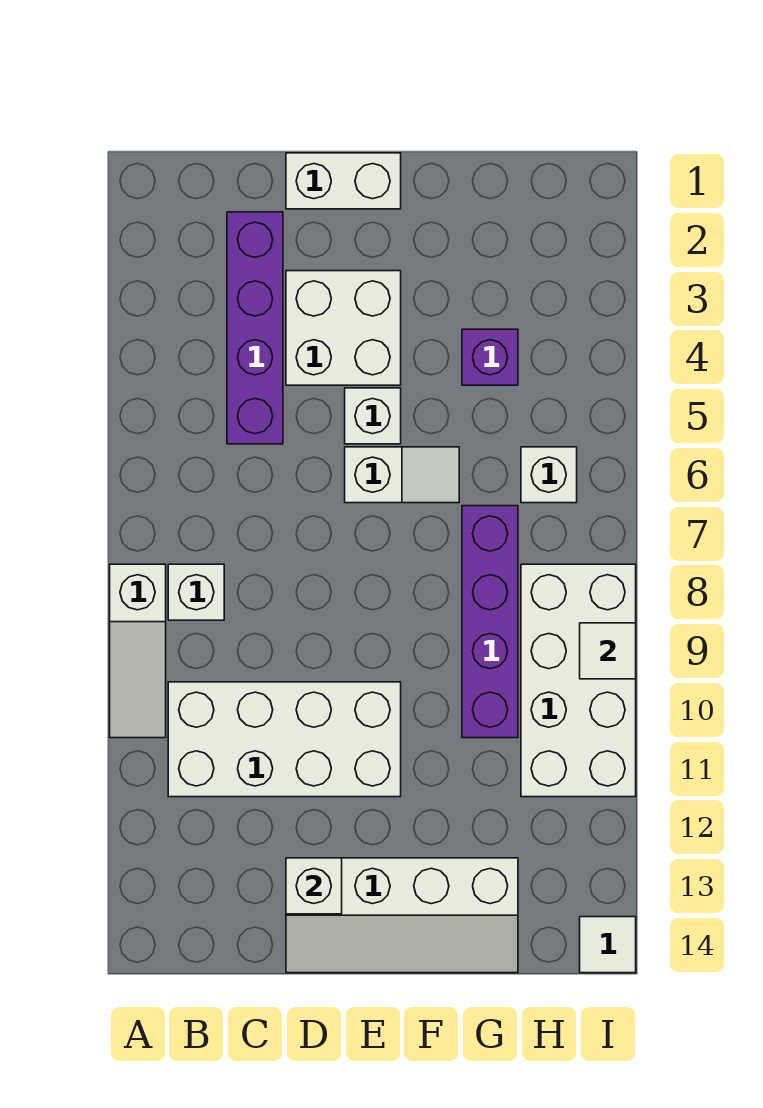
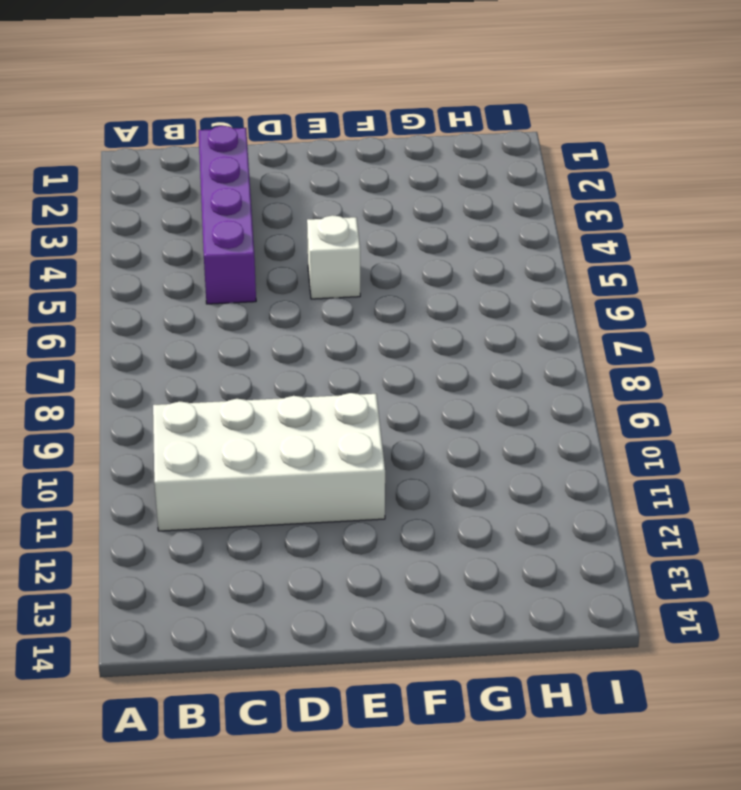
none -> white 1x3 slope [110,564,166,738]
none -> white 1x1 brick [168,564,224,620]
none -> white 1x2 brick [286,153,401,209]

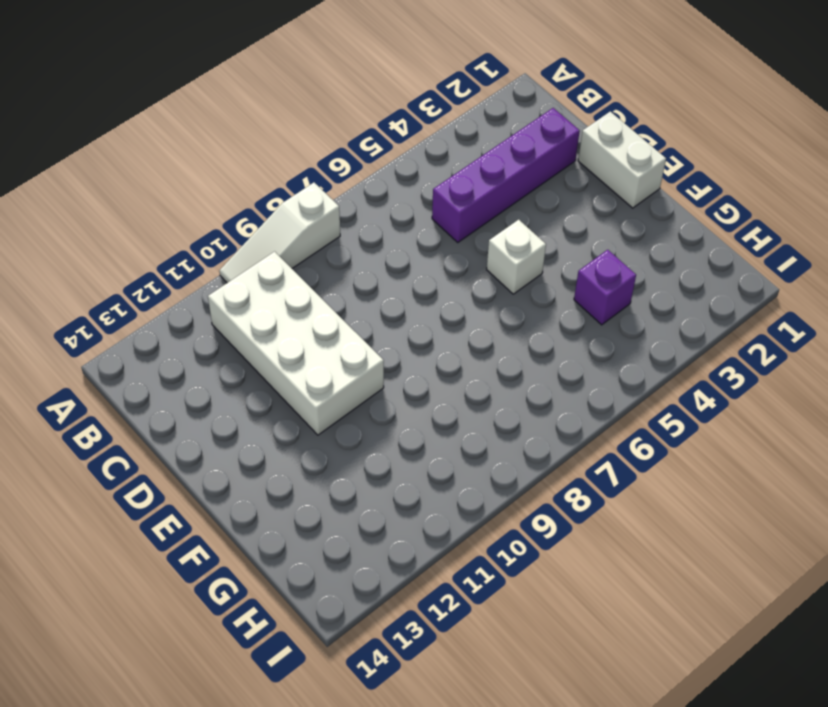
none -> white 1x1 brick [168,564,224,620]
none -> white 2x2 brick [286,271,401,385]
none -> white 2x4 slope [286,858,518,973]

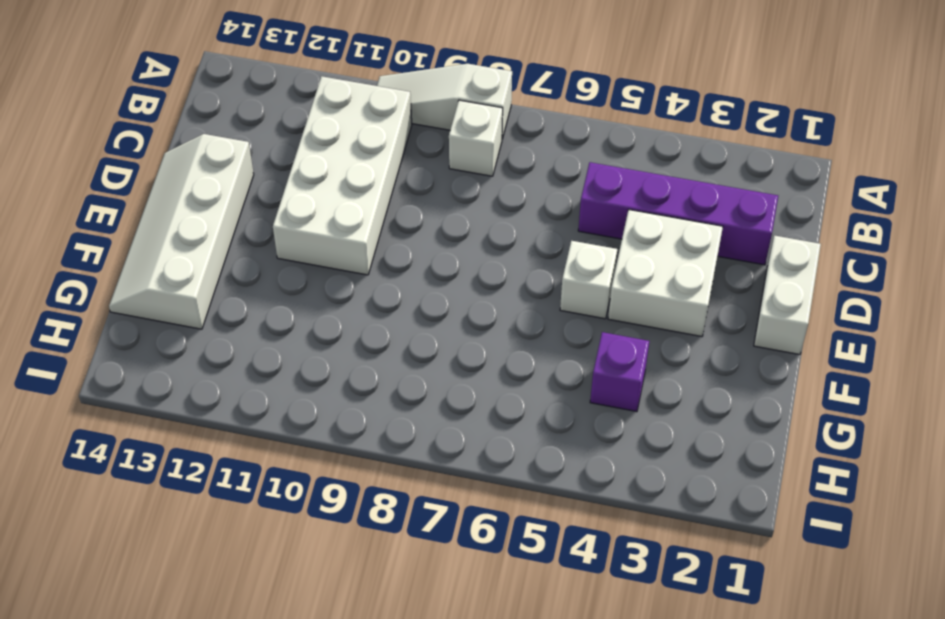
none -> white 1x2 slope [345,447,459,503]
none -> purple 1x4 brick [462,506,518,738]
none -> white 1x1 brick [521,447,577,503]

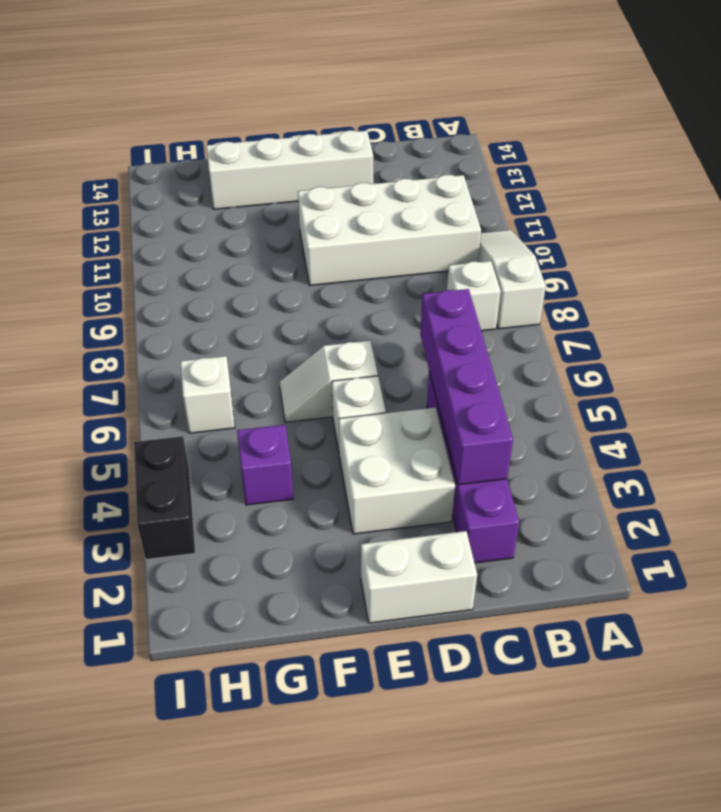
purple 1x4 brick [420,289,513,485] -> purple 1x4 brick moved to [462,506,518,738]
black 1x2 brick [134,436,196,560] -> none
none -> white 2x4 brick [521,564,636,797]
none -> white 1x1 tile [580,917,636,973]
none -> white 1x1 brick [286,858,342,914]

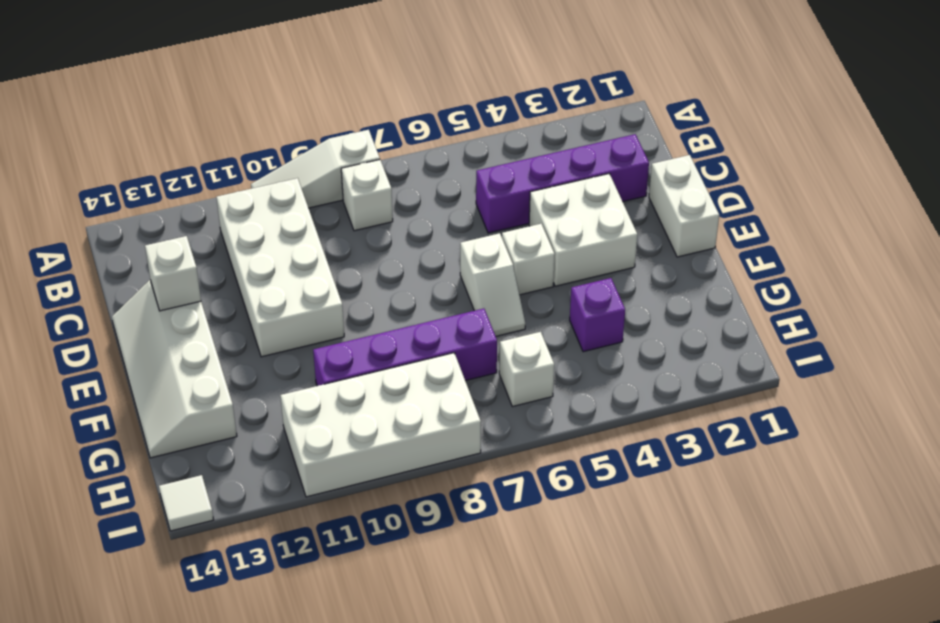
none -> white 1x1 tile [580,623,636,679]

